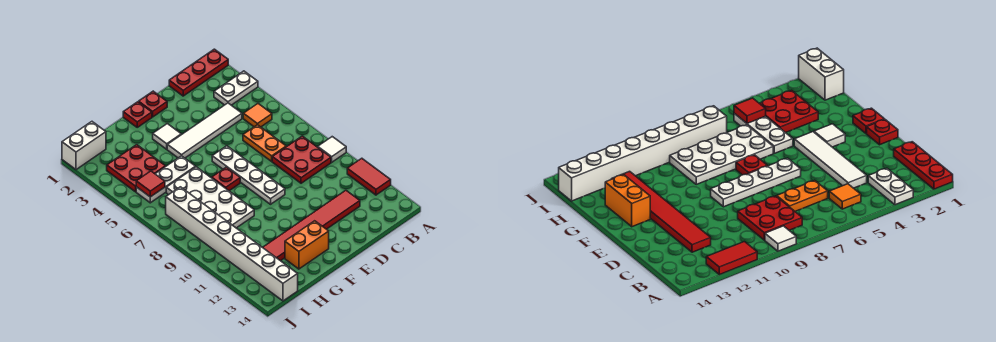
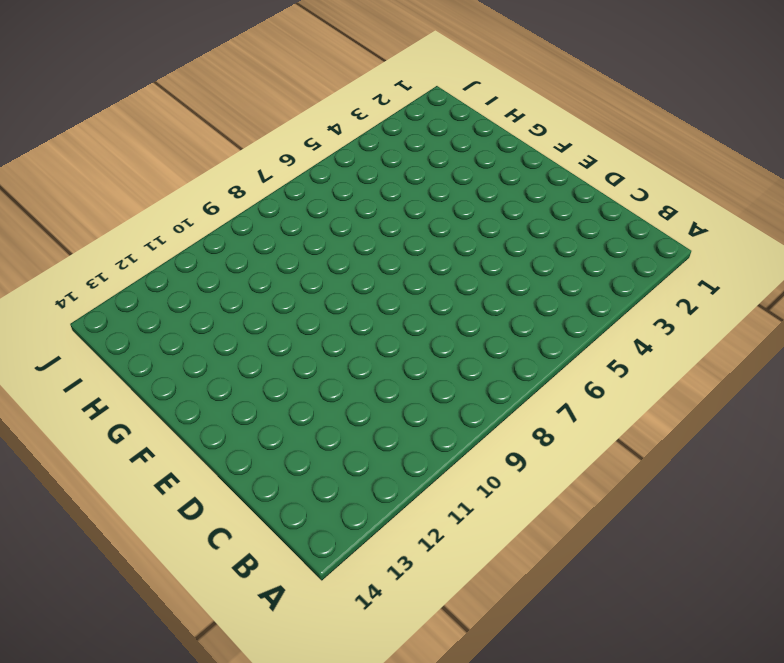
none -> red 1x3 plate [169,49,228,96]
none -> white 1x2 plate [214,71,258,105]
none -> white 1x1 tile [318,137,346,162]

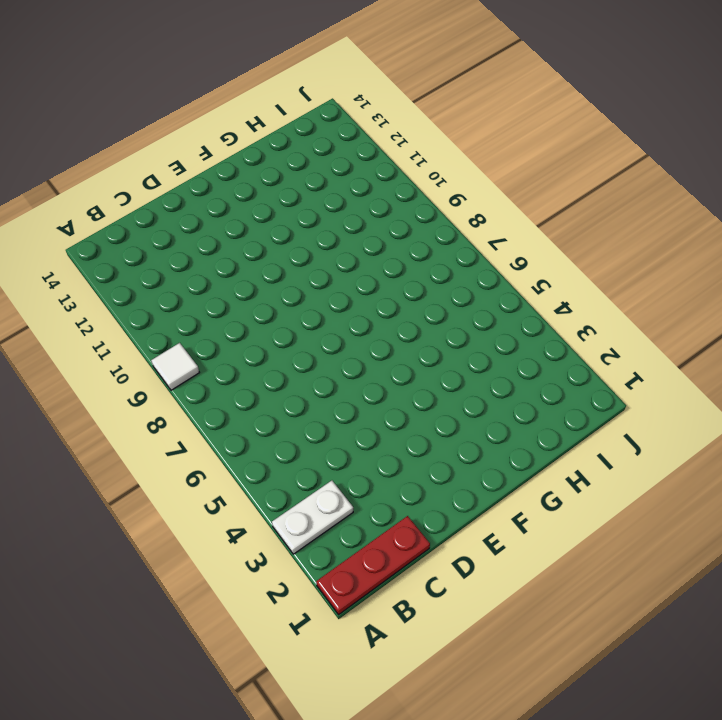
none -> red 1x2 tile [347,158,391,195]
none -> orange 1x1 tile [243,104,272,127]
none -> red 2x2 plate [272,136,331,183]

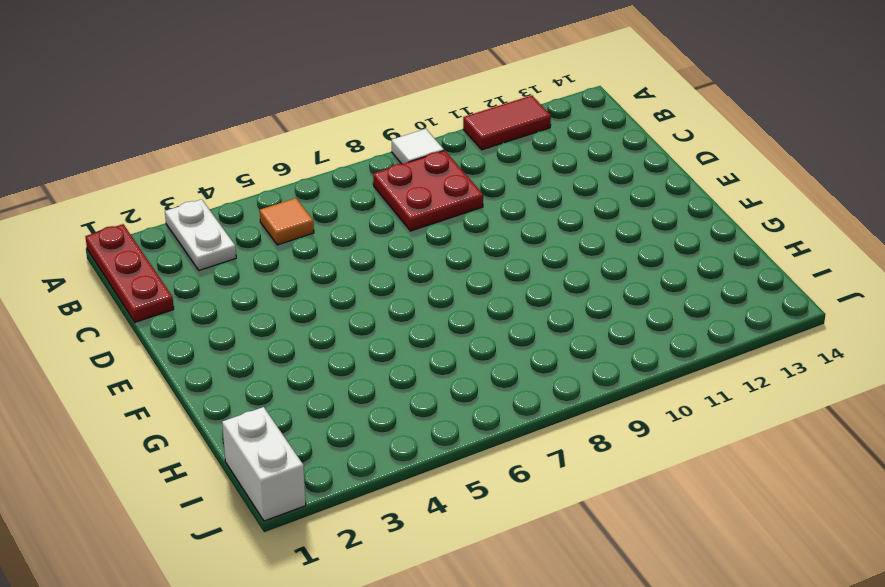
none -> white 1x4 tile [167,103,242,158]
none -> orange 1x2 plate [243,125,286,161]
none -> red 1x6 tile [263,190,360,261]

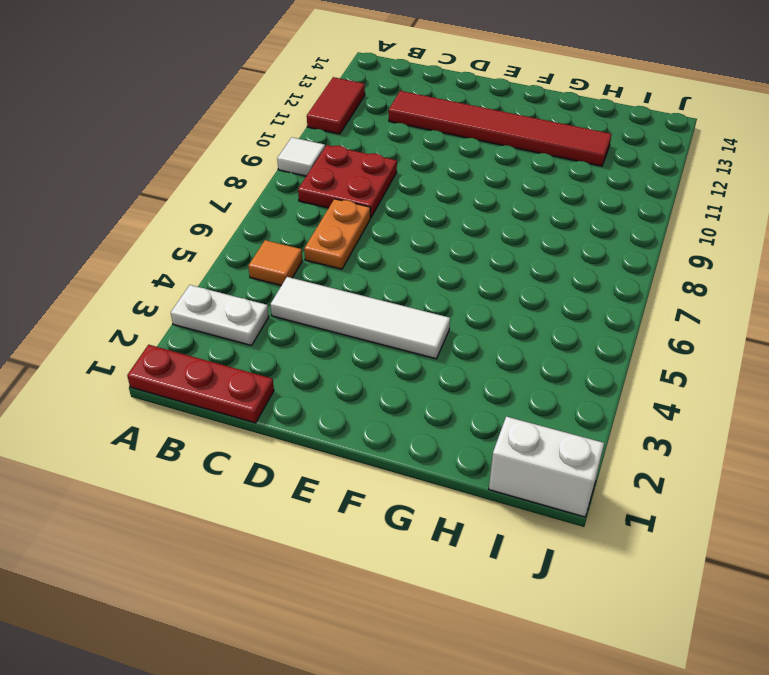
none -> red 1x1 plate [139,91,167,117]
none -> white 1x4 plate [212,146,285,204]
none -> red 1x1 plate [123,102,152,127]

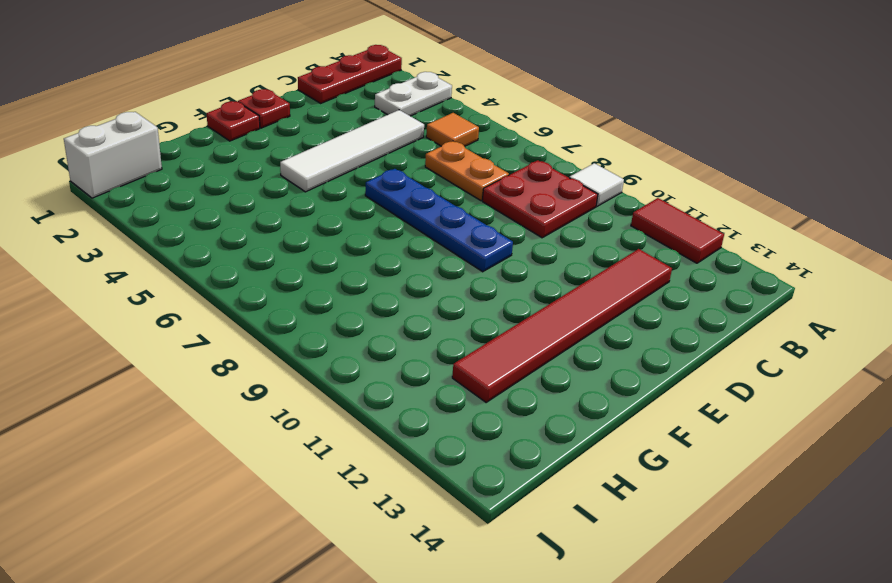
blue 1x4 plate [365,169,513,272] -> white 1x4 plate [212,146,285,204]
none -> white 1x1 tile [153,124,181,149]
none -> red 1x1 plate [212,167,240,191]
none -> orange 1x2 brick [285,221,329,269]

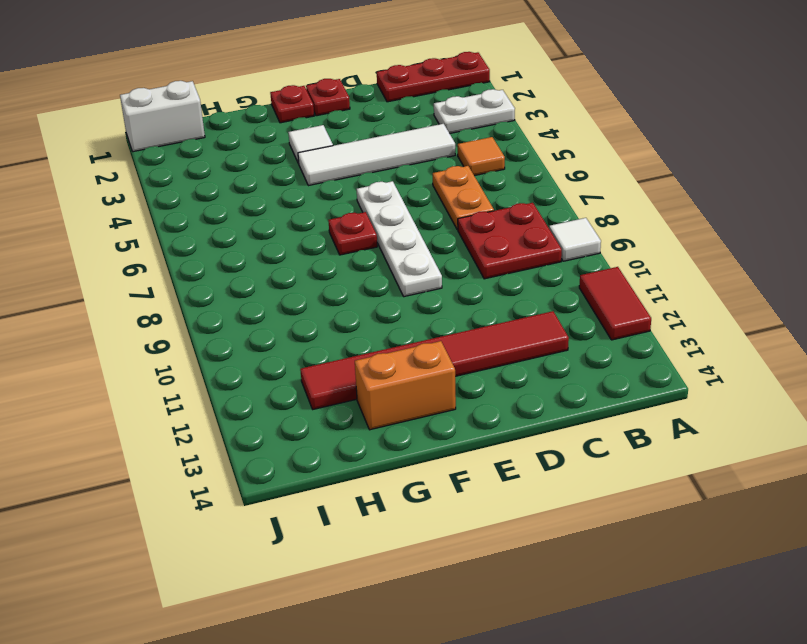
none -> white 1x3 plate [136,156,196,203]
none -> white 2x4 plate [166,167,254,228]
none -> red 2x2 plate [107,145,165,192]

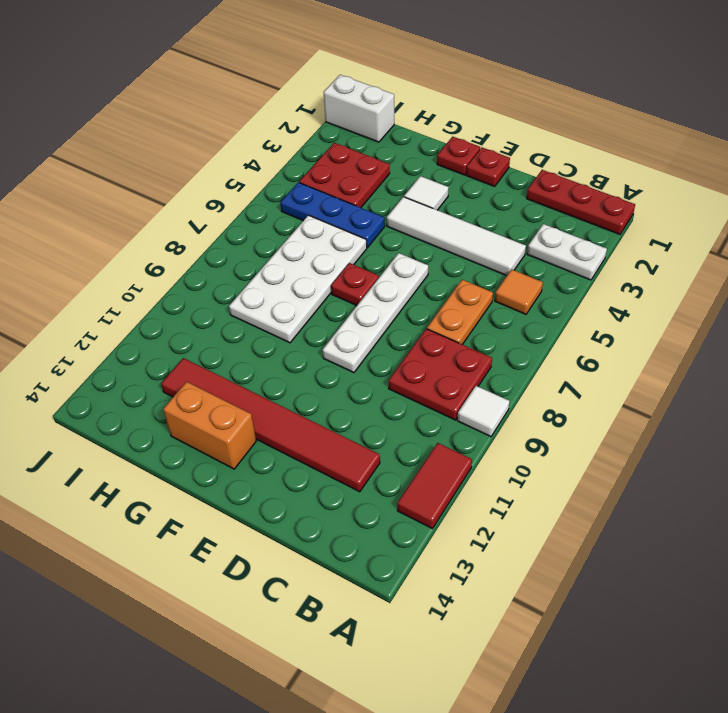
blue 1x3 plate [280,182,385,248] -> white 1x3 plate [136,156,196,203]
none -> white 1x8 brick [166,187,298,301]
none -> red 1x1 tile [136,171,165,197]

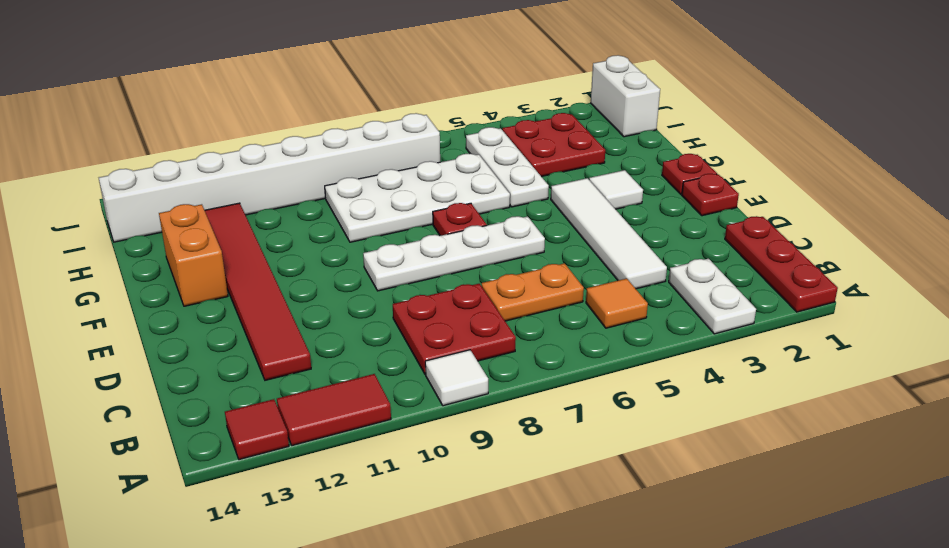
red 1x1 tile [225,399,289,460] -> red 1x1 tile moved to [136,171,165,197]

